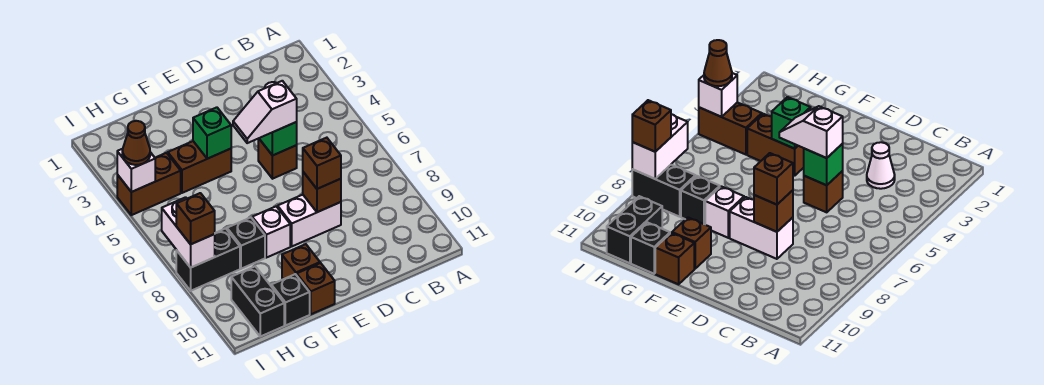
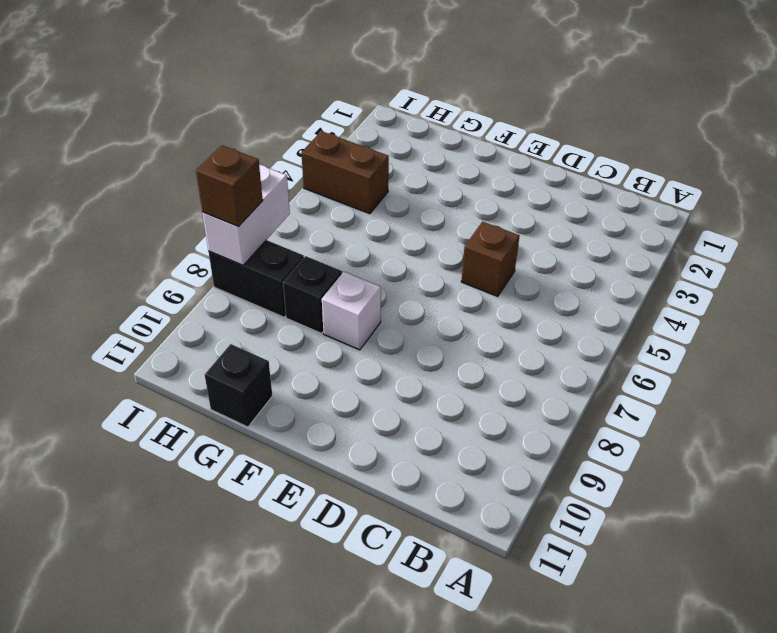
none -> white 1x1 cone [867,142,895,189]
none -> white 1x2 brick [278,195,341,246]
none -> brown 1x2 brick [168,141,231,193]

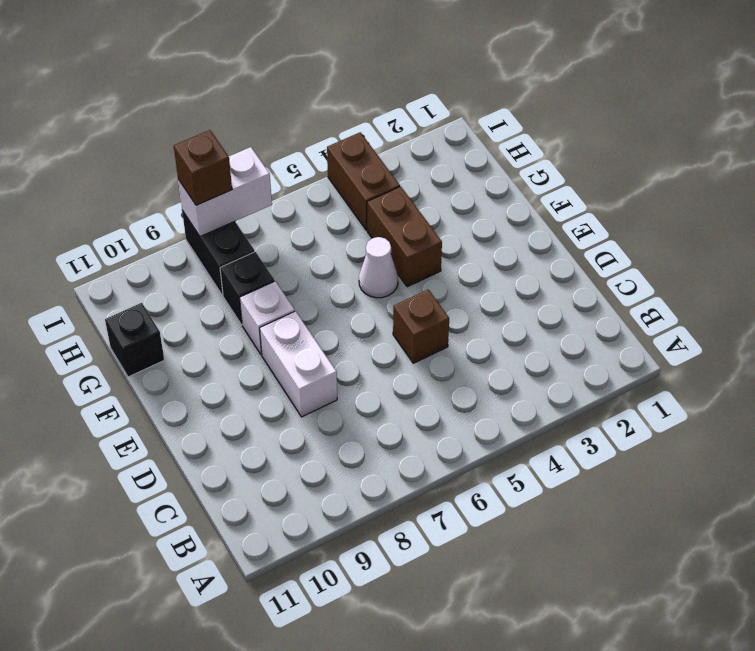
white 1x1 cone [359,237,398,298] -> white 1x1 cone moved to [867,142,895,189]
none -> brown 1x1 brick [282,244,320,279]
none -> brown 1x1 brick [297,263,335,314]
none -> black 1x2 brick [231,266,284,336]

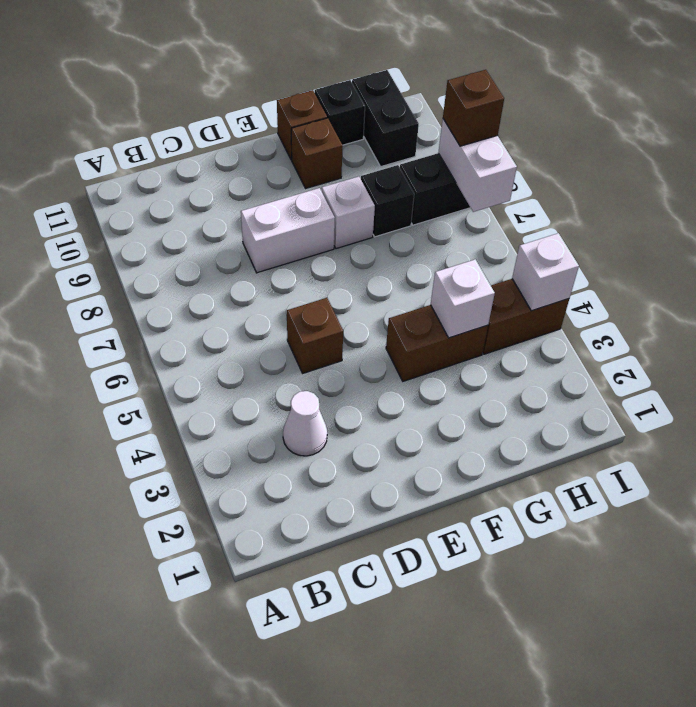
white 1x1 brick [431,259,495,338] -> none
none -> green 1x1 brick [259,122,297,156]
none -> brown 1x1 brick [303,172,341,212]
none -> green 1x1 brick [193,107,231,159]

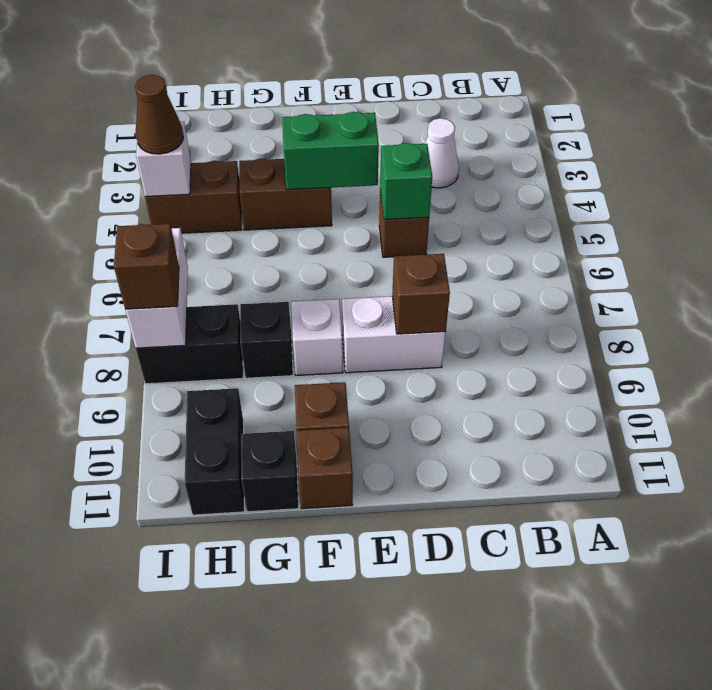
green 1x2 brick [282,112,379,190] -> green 1x1 brick [193,107,231,159]
none -> white 1x2 slope [233,81,297,143]
none -> brown 1x1 brick [303,138,341,189]

